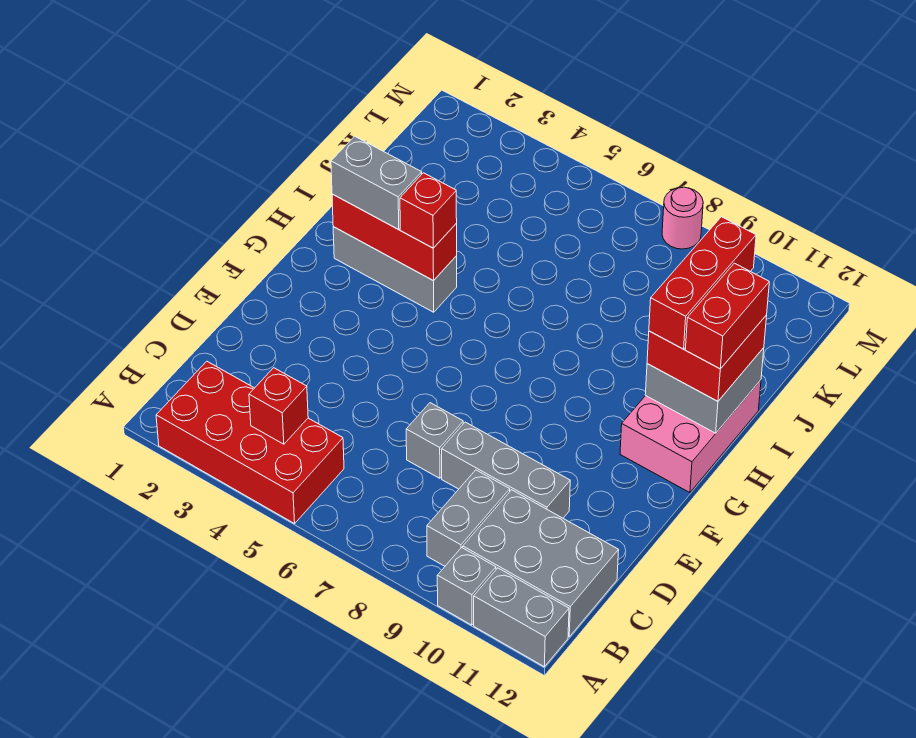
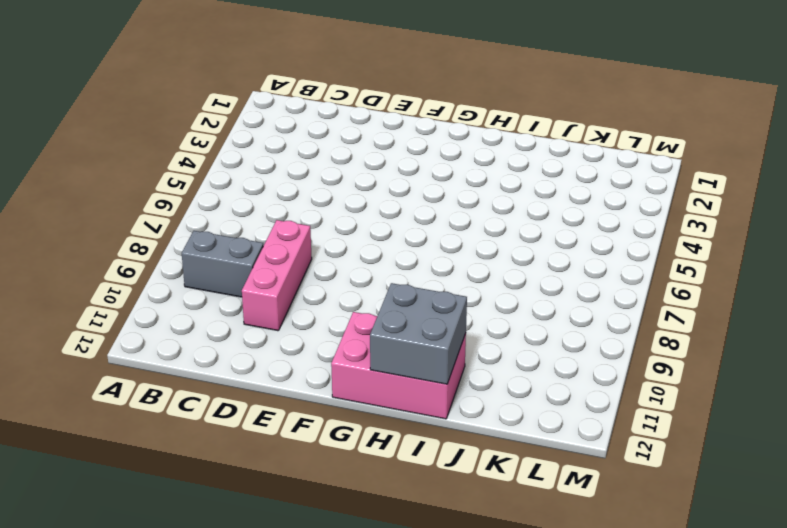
pink 1x3 brick [242,220,312,331] -> grey 1x3 brick [441,422,570,518]
none -> red 2x4 brick [156,361,344,524]
none -> grey 1x1 brick [437,547,496,625]
none -> grey 1x2 brick [474,568,569,667]

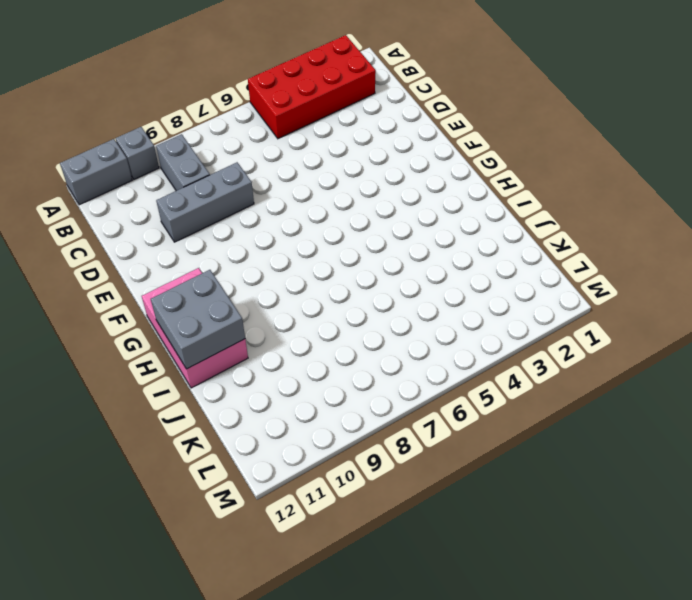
none -> grey 2x3 brick [463,490,619,637]
none -> grey 1x1 brick [406,403,463,478]
none -> grey 1x3 brick [333,227,457,312]

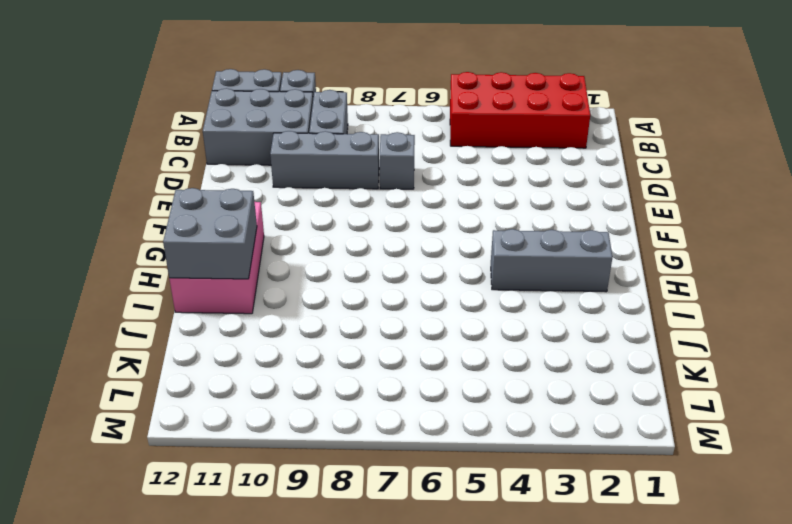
none -> pink 1x1 round brick [662,187,703,249]
none -> red 1x1 brick [249,368,308,444]
none -> red 1x3 brick [332,194,457,281]

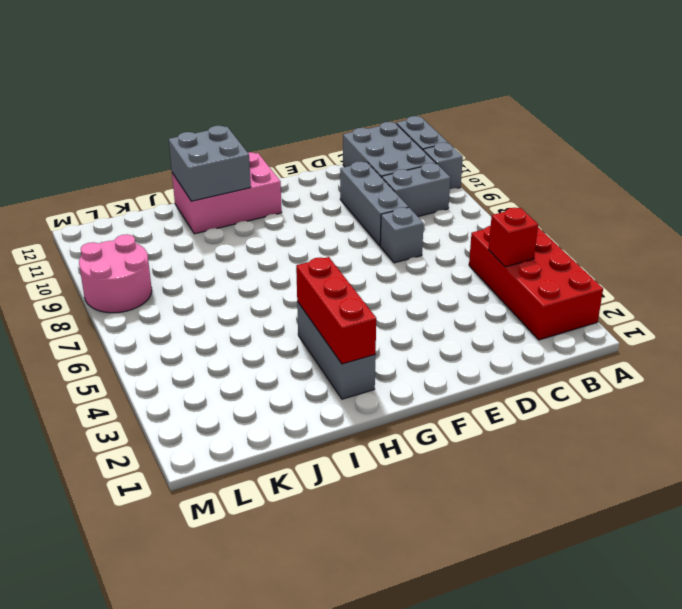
pink 2x2 round brick [79,234,152,313] -> pink 1x1 round brick [662,187,703,249]
none -> grey 1x2 brick [331,136,422,229]
none -> red 1x1 brick [400,173,457,248]
none -> red 2x2 brick [647,315,767,401]

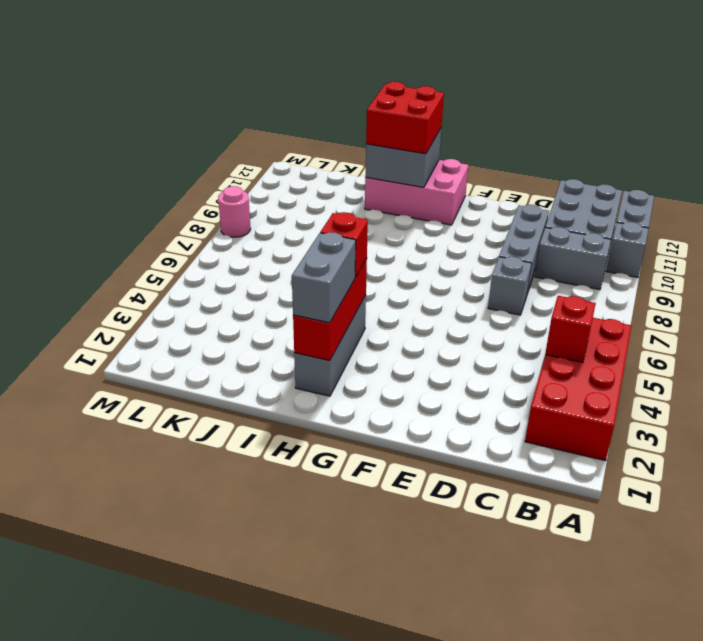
none -> red 1x3 brick [649,217,756,349]
none -> red 1x2 brick [685,263,769,369]

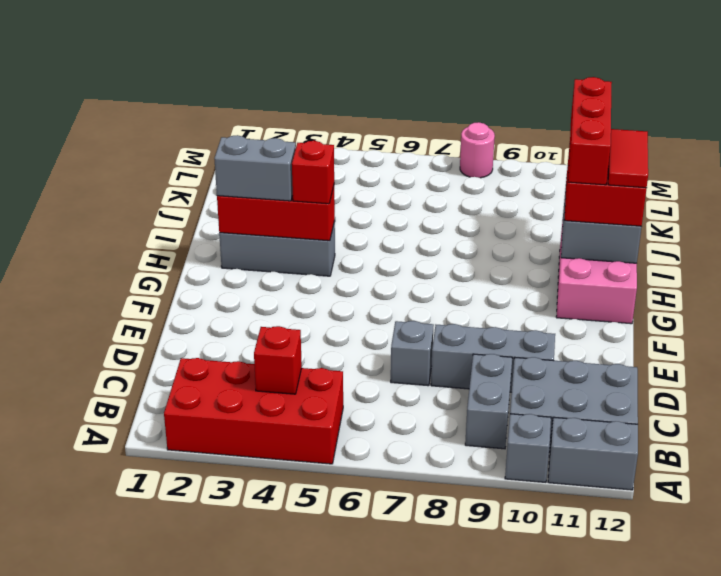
red 1x2 tile [608,129,648,188] -> red 1x2 brick [685,263,769,369]

